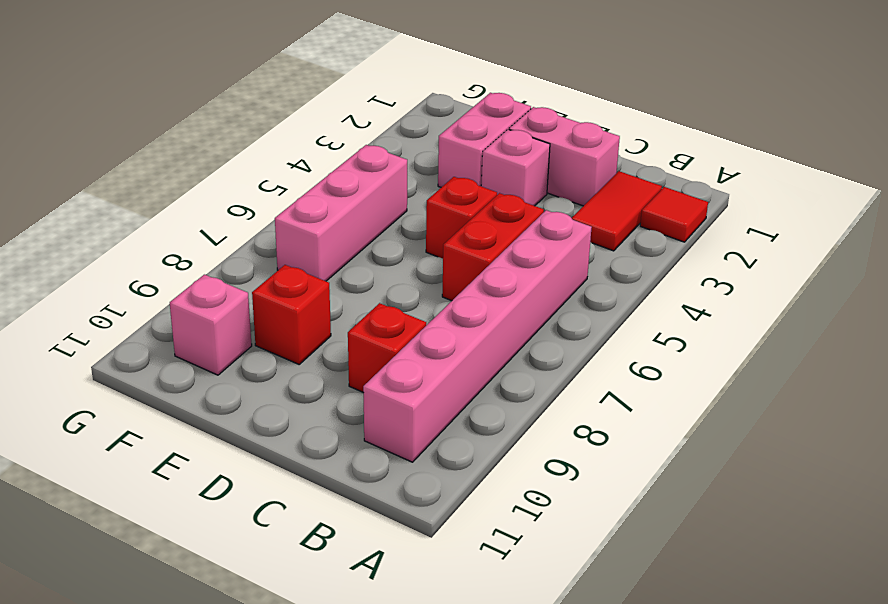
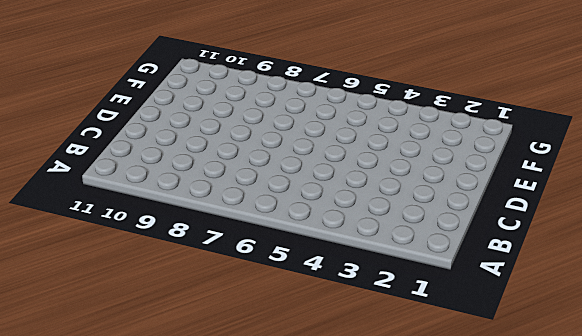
none -> red 1x1 tile [640,187,708,242]
none -> red 1x2 tile [572,171,662,251]
none -> pink 1x6 brick [363,210,592,462]

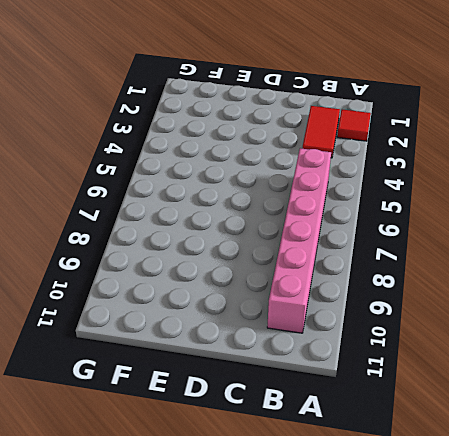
none -> pink 1x2 brick [509,107,620,206]
none -> red 1x2 brick [442,193,544,301]
none -> red 1x1 brick [348,303,426,393]

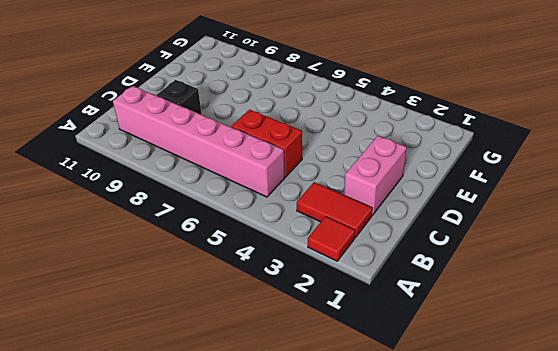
black 1x1 brick [157,80,202,115] -> red 1x1 brick [348,303,426,393]
none -> pink 1x1 brick [481,130,550,206]
none -> red 1x1 brick [426,177,497,259]
none -> pink 1x2 brick [438,93,531,187]

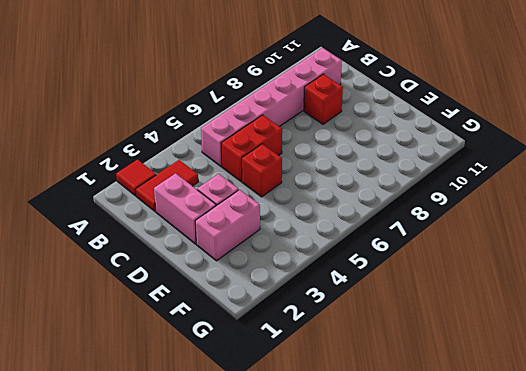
none -> red 1x1 brick [252,265,331,364]
none -> pink 1x3 brick [275,145,407,281]
none -> pink 1x1 brick [170,275,252,375]

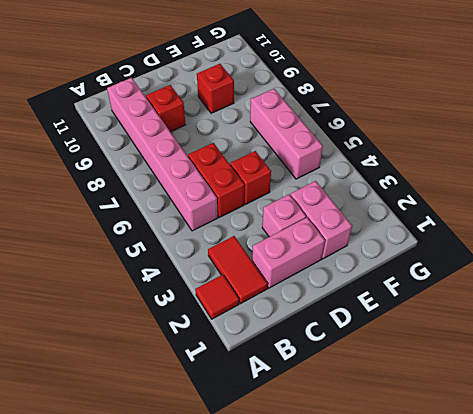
none -> pink 1x1 brick [170,275,252,375]

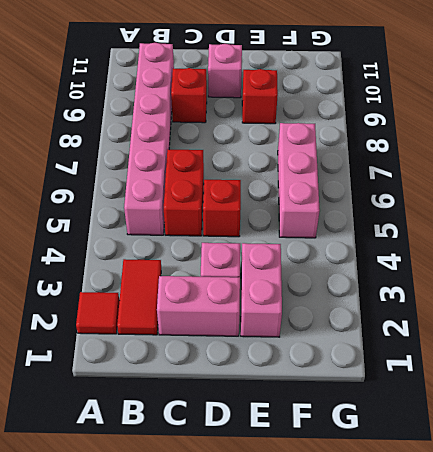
pink 1x1 brick [208,44,242,98] -> pink 1x1 brick moved to [170,275,252,375]

